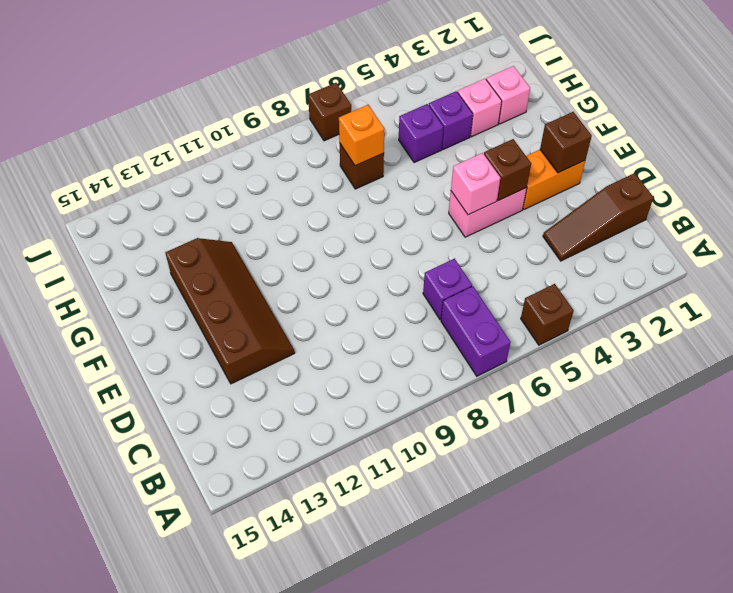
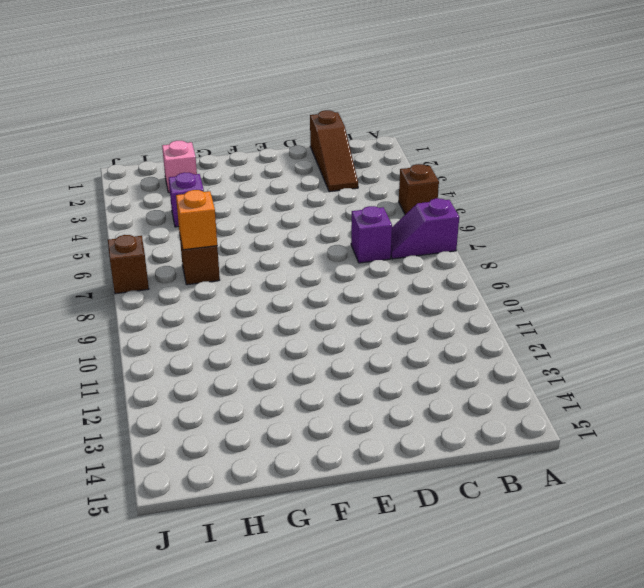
purple 1x2 slope [391,198,459,259] -> purple 1x2 brick [441,286,511,376]
none -> brown 2x4 slope [165,238,295,384]
none -> orange 1x2 brick [523,150,585,209]
none -> pink 1x2 brick [449,188,527,237]

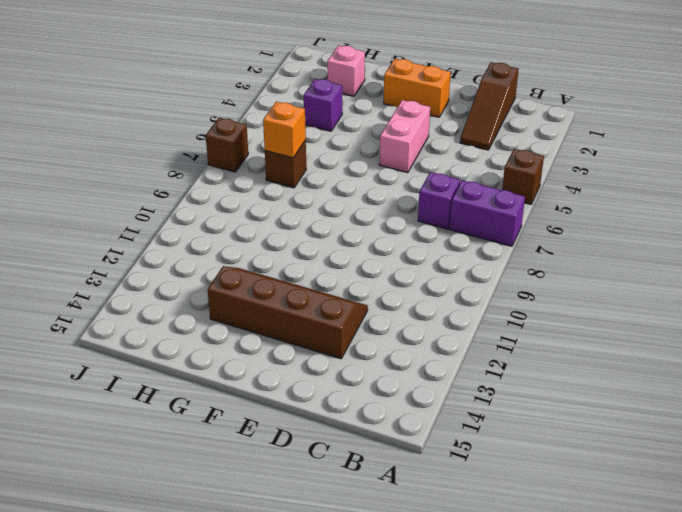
orange 1x2 brick [384,59,451,117] -> orange 1x2 brick turned to [523,150,585,209]
none -> pink 1x1 brick [458,79,502,137]
none -> purple 1x1 brick [399,104,443,163]
none -> brown 1x1 brick [540,112,592,173]

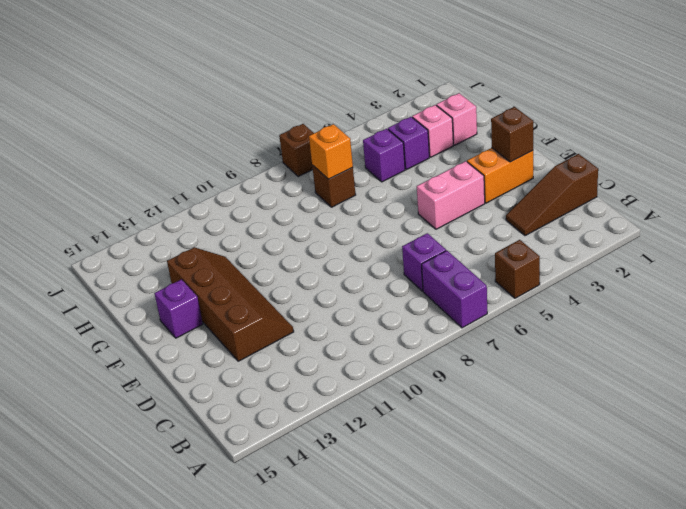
purple 1x1 brick [154,279,203,338] -> none
none -> brown 1x1 brick [484,139,531,201]
none -> pink 1x1 brick [451,153,500,215]

